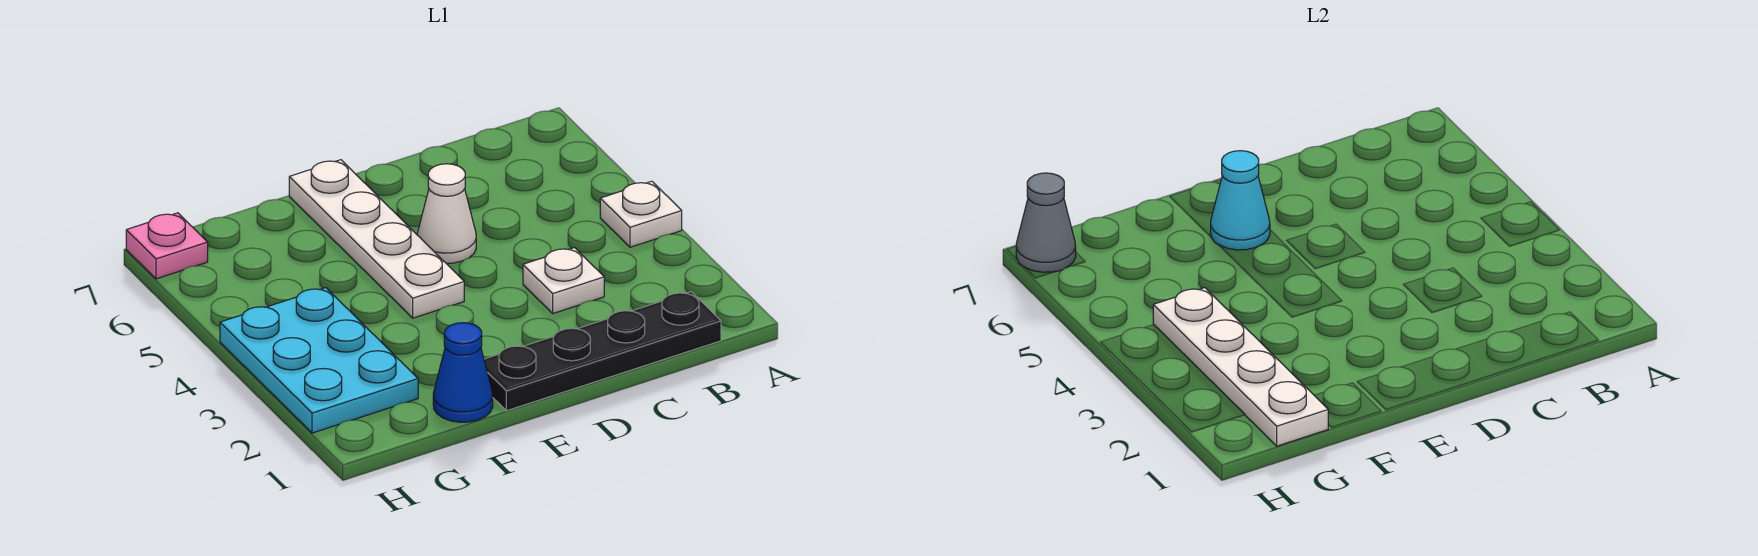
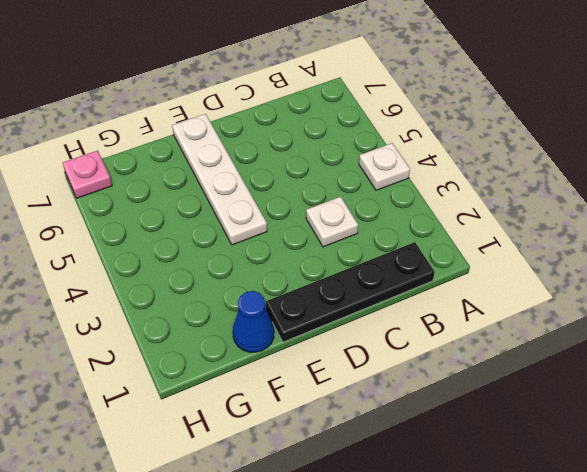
none -> white 1x1 cone [417,164,476,263]
none -> cyan 2x3 plate [220,288,418,433]

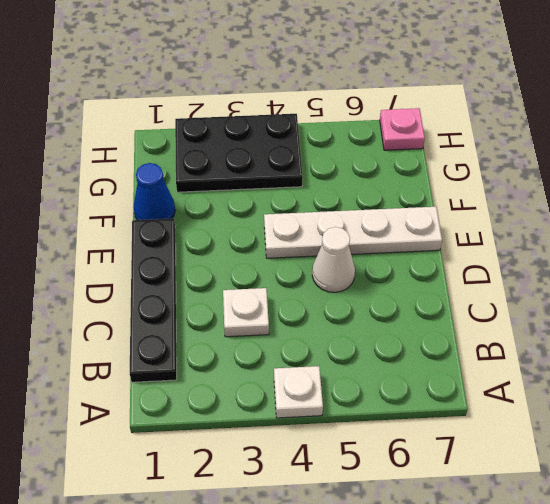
black 2x3 plate [175,114,303,192] -> cyan 2x3 plate [220,288,418,433]
none -> cyan 1x1 cone [1211,151,1270,250]
none -> white 1x4 plate [1153,288,1328,446]

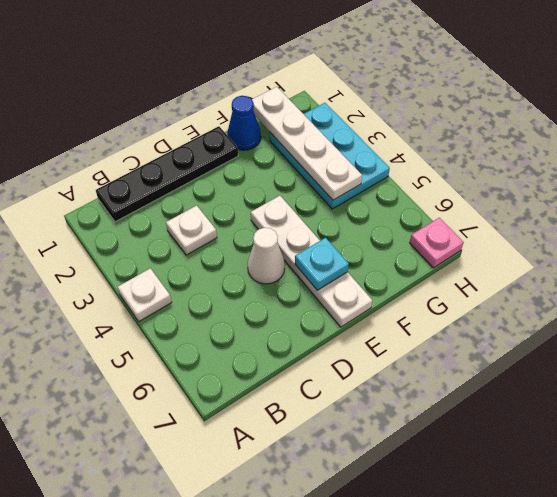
cyan 1x1 plate [295,238,349,290] -> cyan 1x1 cone [1211,151,1270,250]
none -> grey 1x1 cone [1016,173,1076,272]

